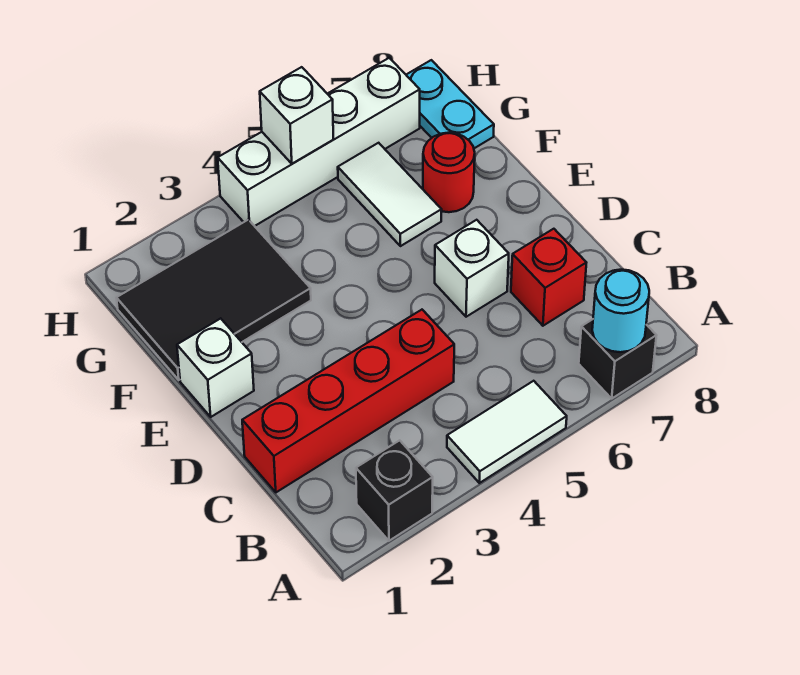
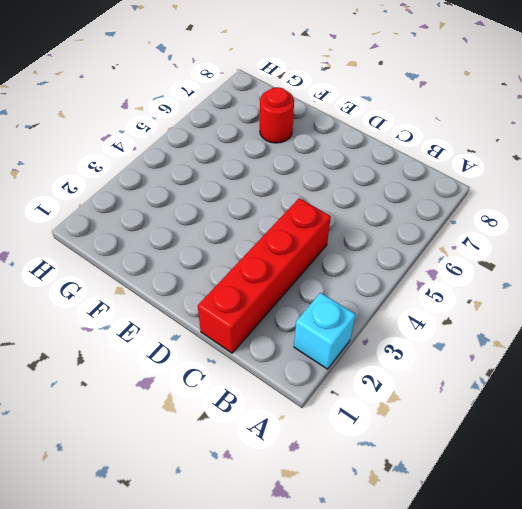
cyan 1x1 brick [294,293,356,369] -> black 1x1 brick [356,440,433,541]
none -> white 1x2 tile [447,381,567,483]
none -> black 1x1 brick [579,319,657,398]
none -> red 1x1 brick [511,229,586,326]

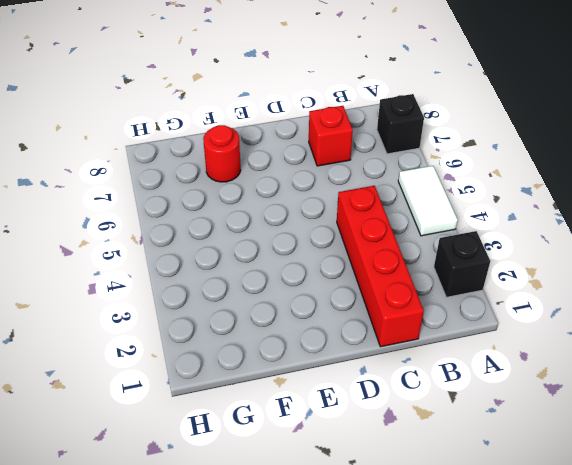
none -> white 1x1 brick [435,220,509,317]
none -> white 1x1 brick [177,318,254,417]
none -> black 2x3 tile [117,220,311,380]

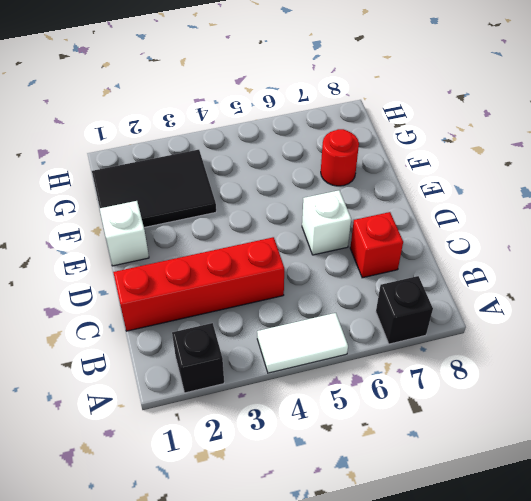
none -> white 1x2 tile [338,143,442,246]
none -> cyan 1x2 plate [406,60,494,148]
none -> white 1x4 brick [218,58,420,226]

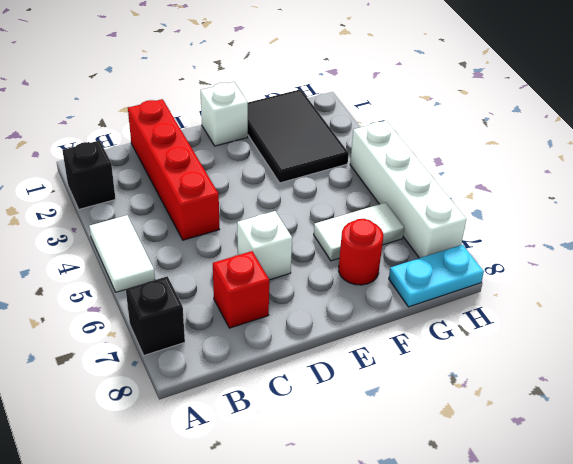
none -> cyan 1x1 round brick [592,270,649,352]
none -> white 1x1 brick [260,67,333,164]

